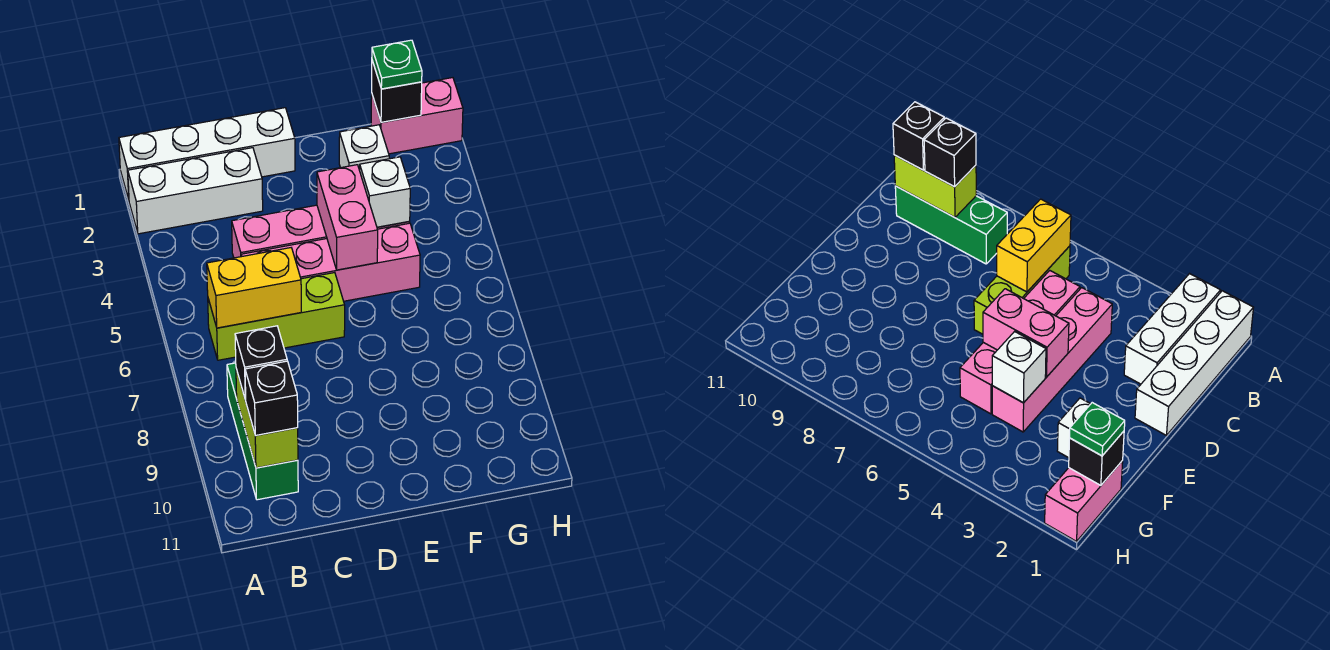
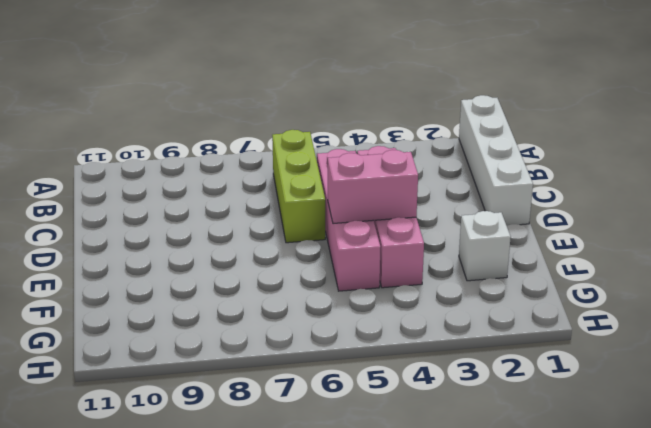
none -> white 1x3 brick [128,148,263,234]
none -> green 1x3 brick [227,363,298,500]
none -> pink 1x2 brick [371,78,463,154]

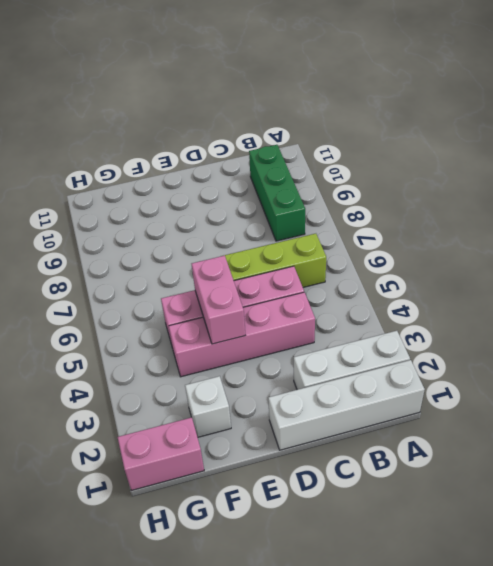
none -> yellow 1x2 brick [207,248,301,328]
none -> lime 1x2 brick [236,369,298,468]
none -> white 1x1 brick [360,157,410,227]

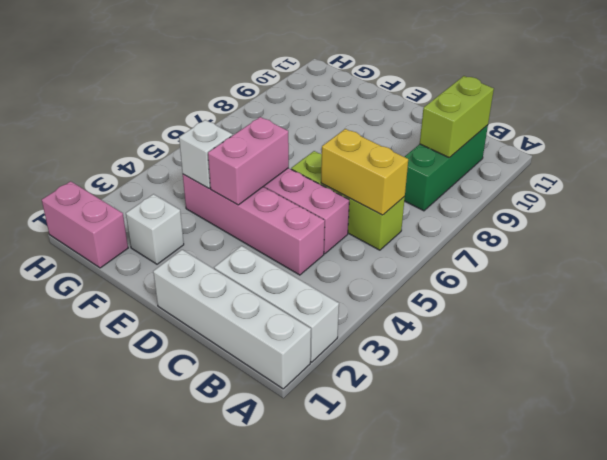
none -> black 1x1 brick [372,61,422,122]
none -> black 1x1 brick [235,326,287,400]
none -> black 1x1 brick [245,361,298,436]

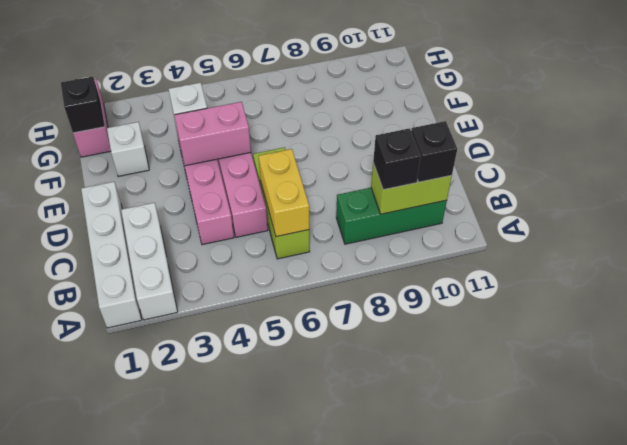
none -> green 1x1 plate [372,40,422,89]

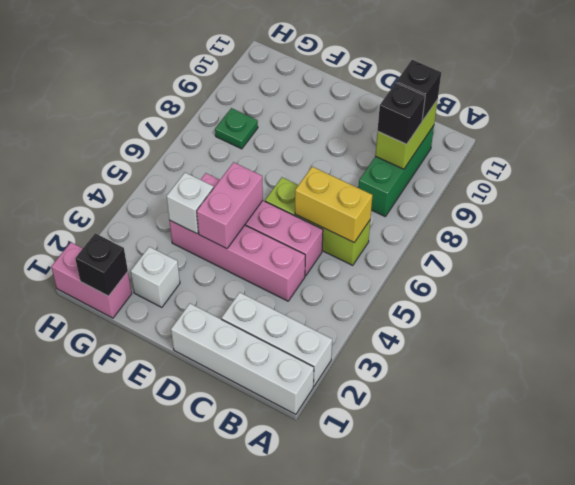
green 1x1 plate [215,108,258,149] -> green 1x1 plate moved to [372,40,422,89]

